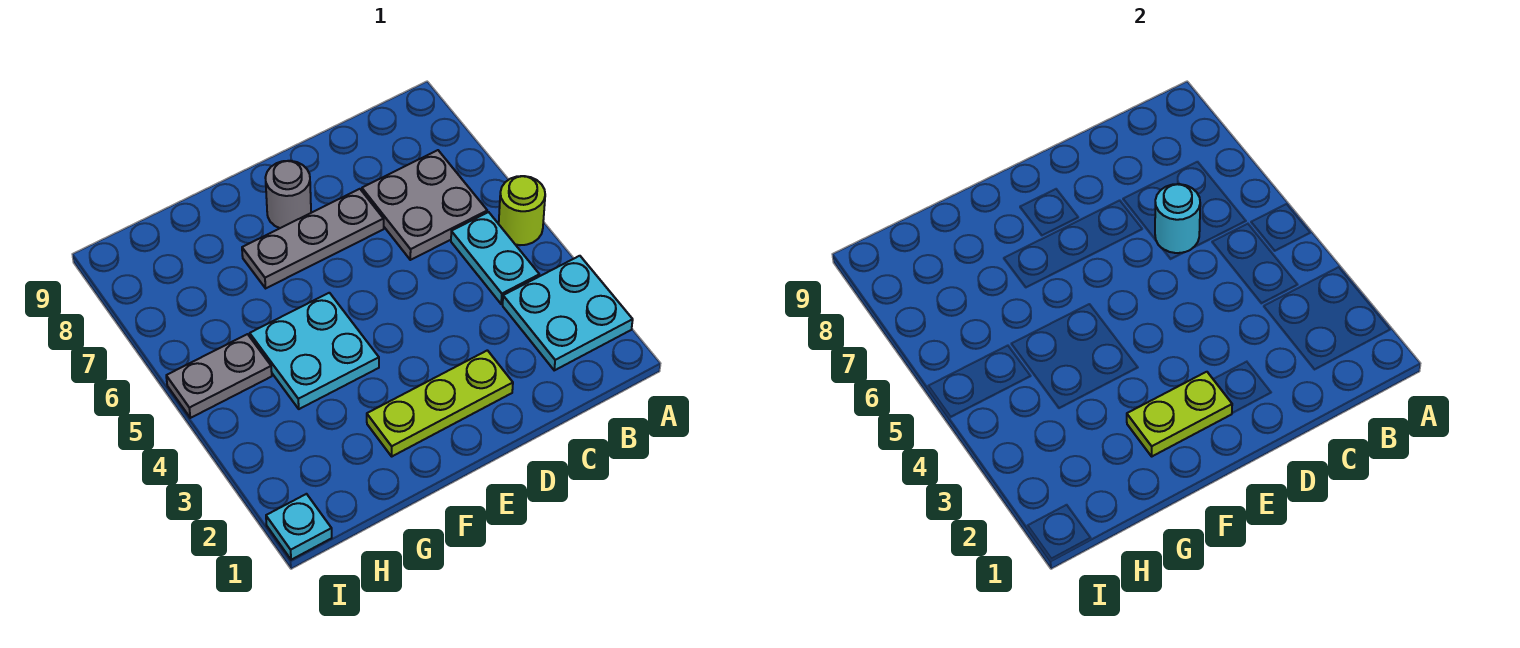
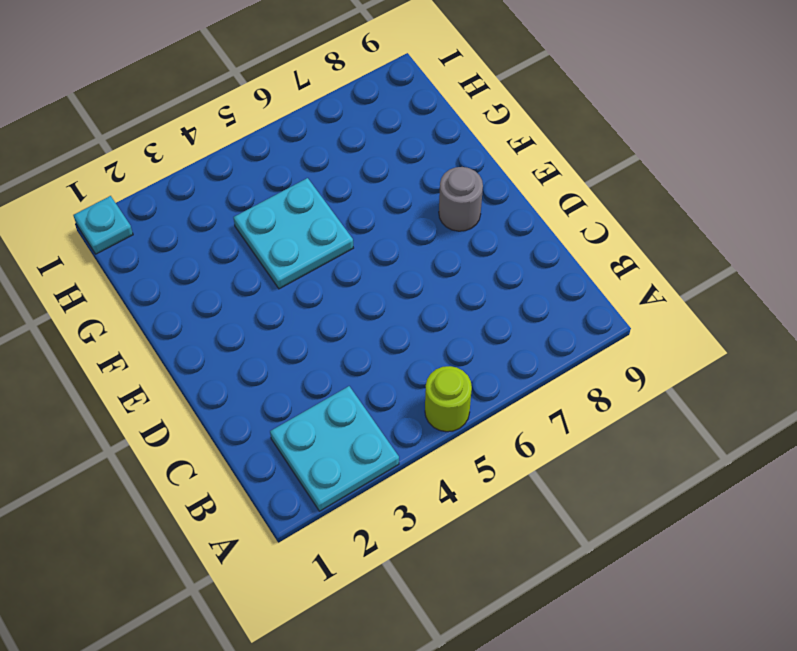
none -> cyan 1x2 plate [451,212,539,304]
none -> grey 2x2 plate [362,150,487,260]
none -> lime 1x3 plate [367,350,513,456]

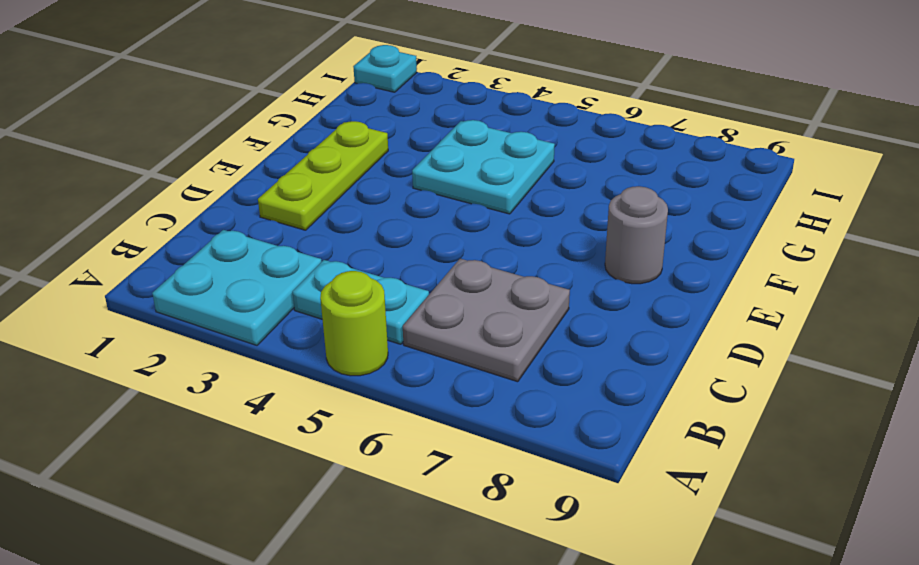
none -> grey 1x3 plate [242,189,384,288]
none -> grey 1x2 plate [166,334,272,418]
none -> cyan 1x1 round brick [1155,184,1200,253]

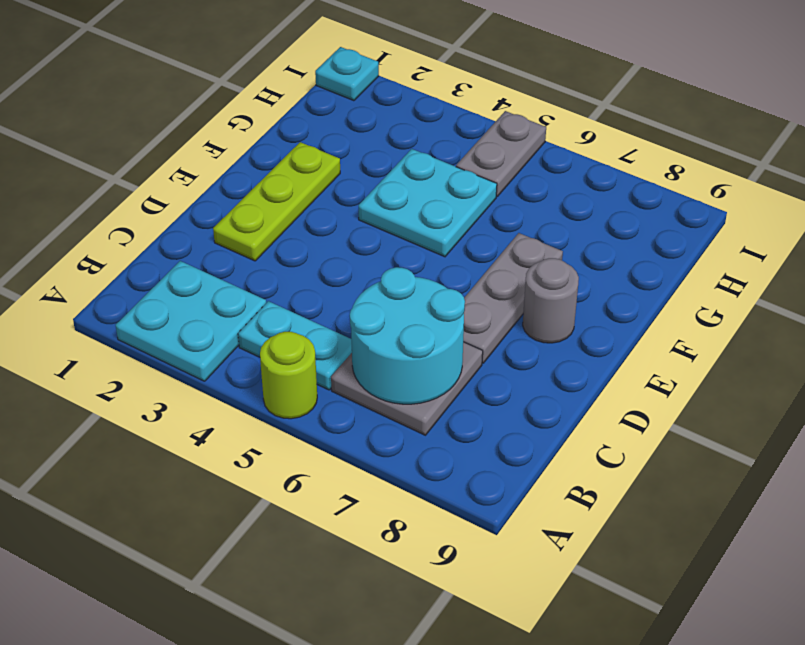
cyan 2x2 round brick [350,267,465,404] -> cyan 1x1 round brick [1155,184,1200,253]
none -> lime 1x2 plate [1127,372,1232,456]

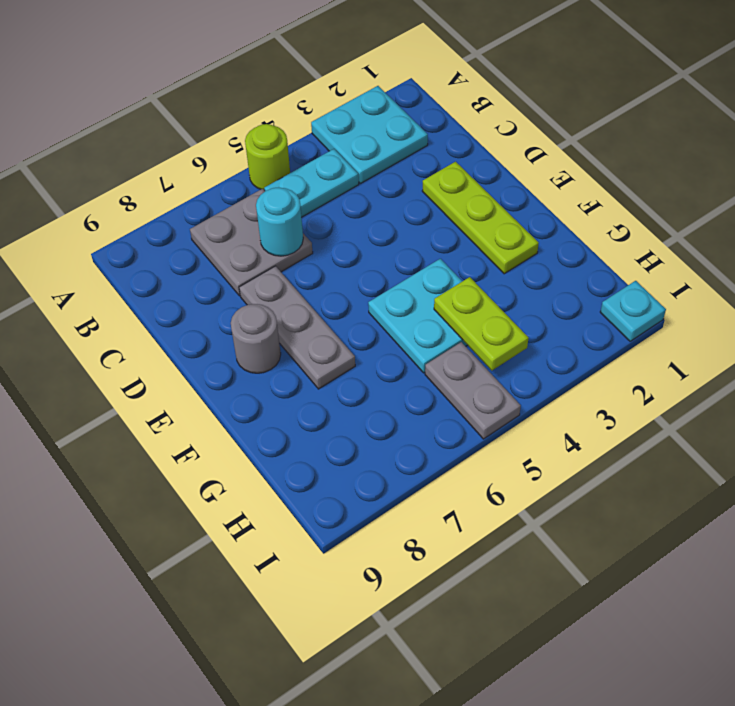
lime 1x2 plate [434,277,529,371] -> lime 1x2 plate moved to [1127,372,1232,456]

